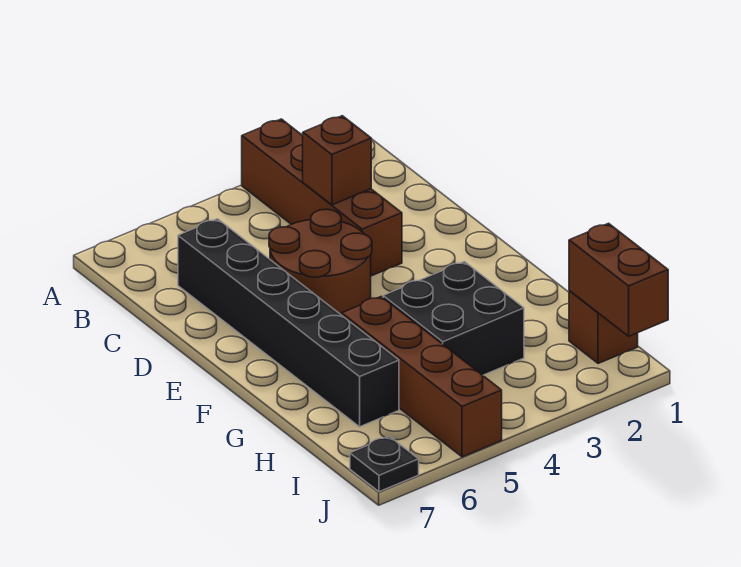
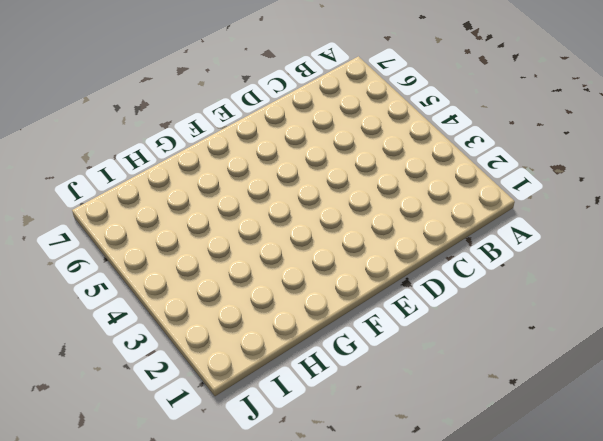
none -> brown 1x4 brick [242,119,402,276]
none -> black 1x6 brick [178,219,399,427]

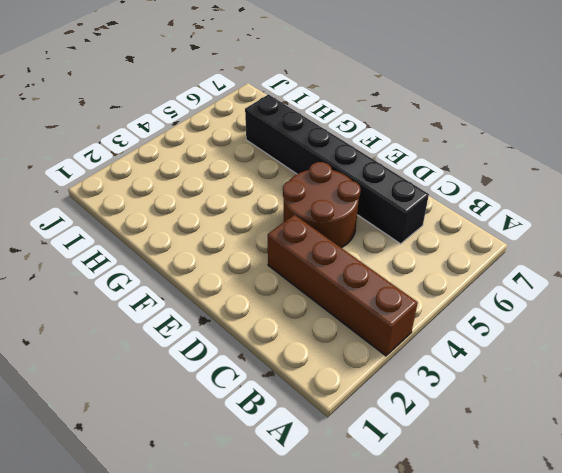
none -> black 2x2 brick [383,262,524,375]
none -> brown 1x4 brick [342,297,502,457]

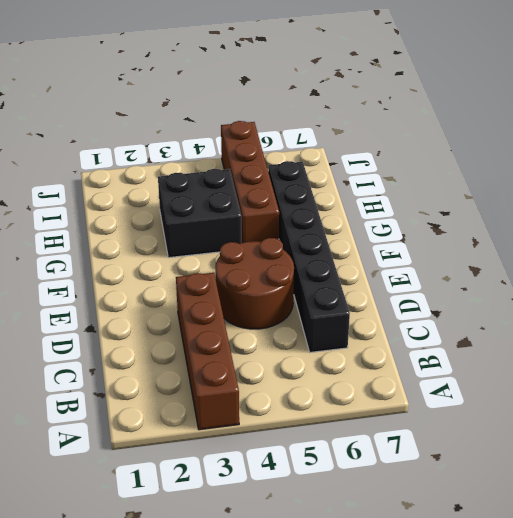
none -> brown 1x1 brick [569,291,638,364]
none -> black 1x1 plate [350,436,419,492]

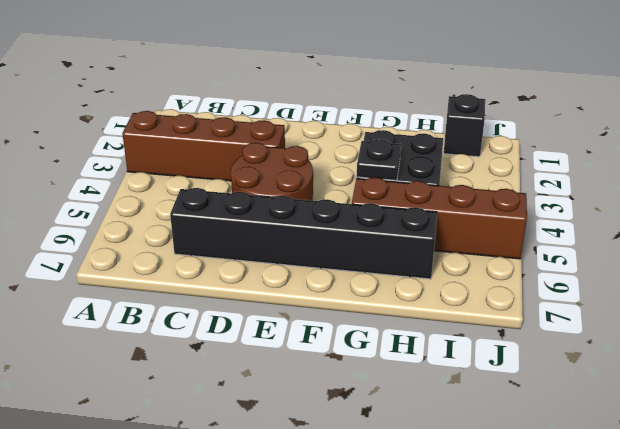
black 1x1 plate [357,139,401,180] -> black 1x1 plate moved to [350,436,419,492]
black 1x1 brick [444,94,485,157] -> brown 1x1 brick [569,291,638,364]
none -> brown 1x1 brick [303,116,371,205]
none -> brown 1x2 brick [569,223,668,336]

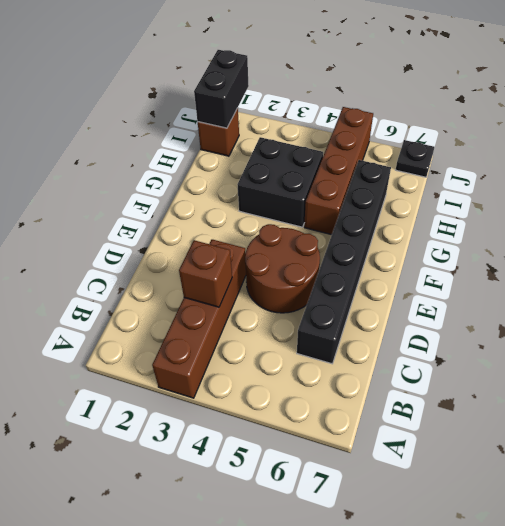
black 1x2 brick [194,50,249,128] -> brown 1x2 brick [569,223,668,336]

